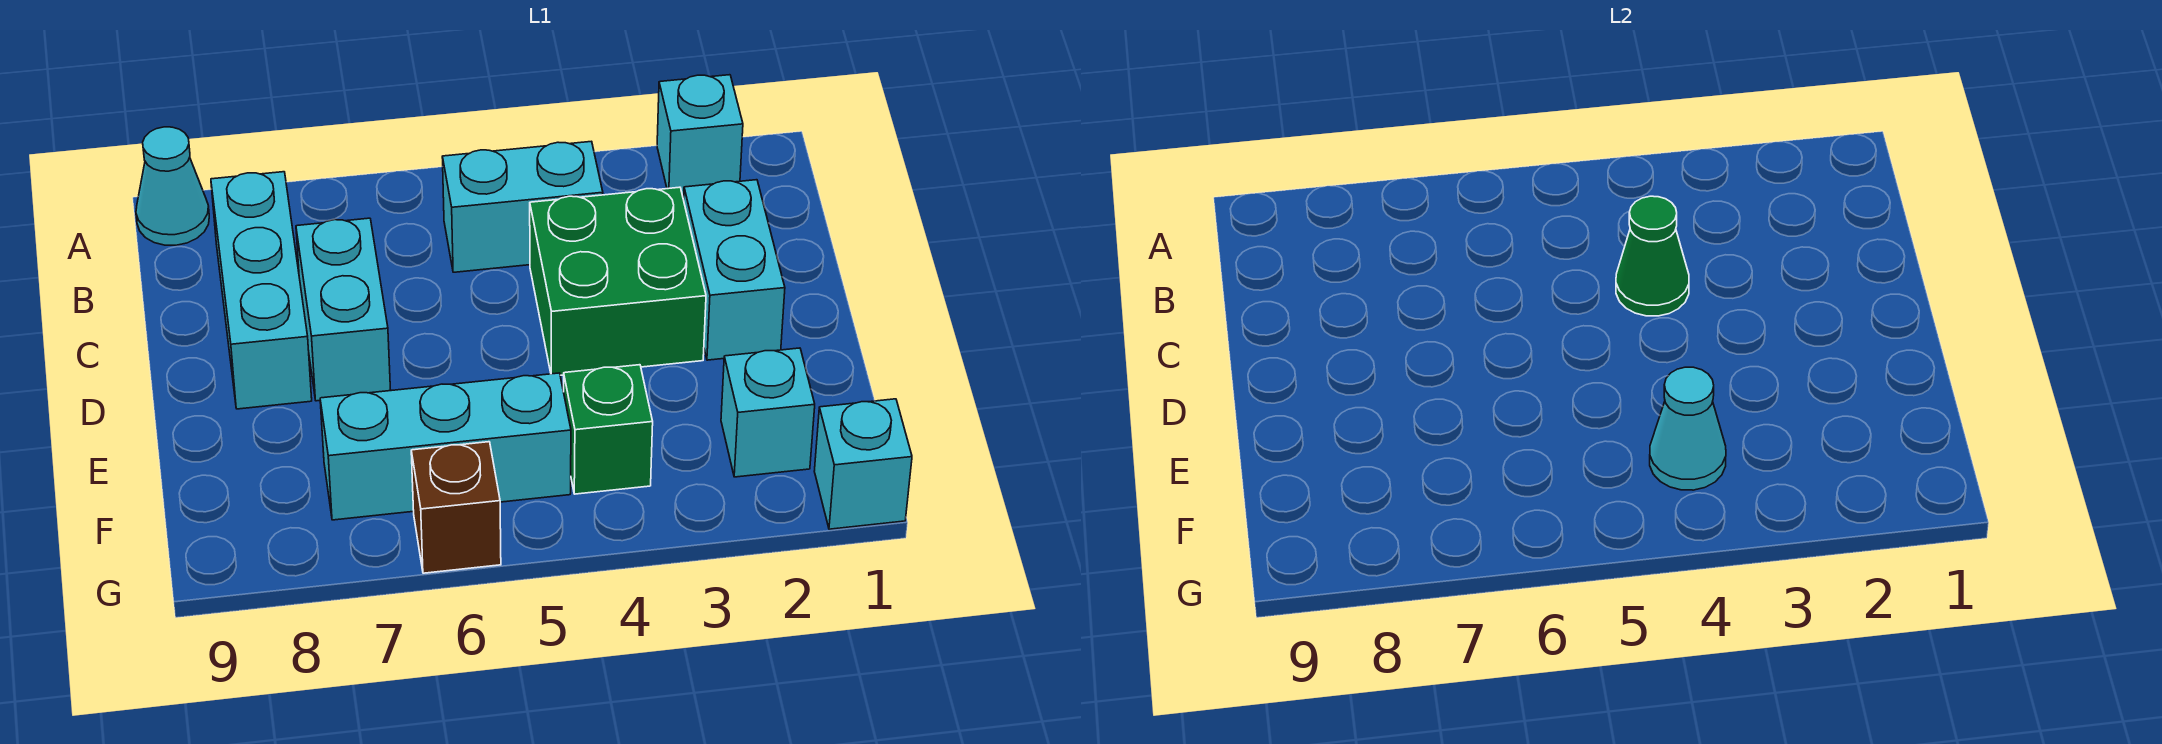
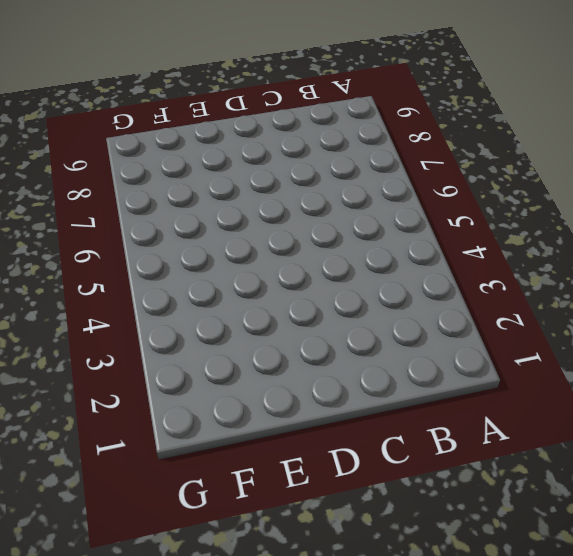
none -> cyan 1x1 brick [657,75,743,195]
none -> cyan 1x1 cone [136,127,209,245]
none -> cyan 1x2 brick [442,141,603,272]

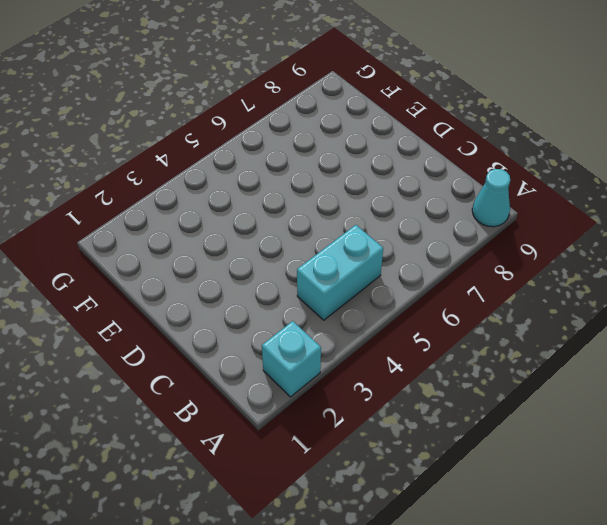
none -> cyan 1x3 brick [211,172,312,409]
none -> cyan 1x2 brick [684,180,785,360]
none -> green 2x2 brick [530,187,706,375]

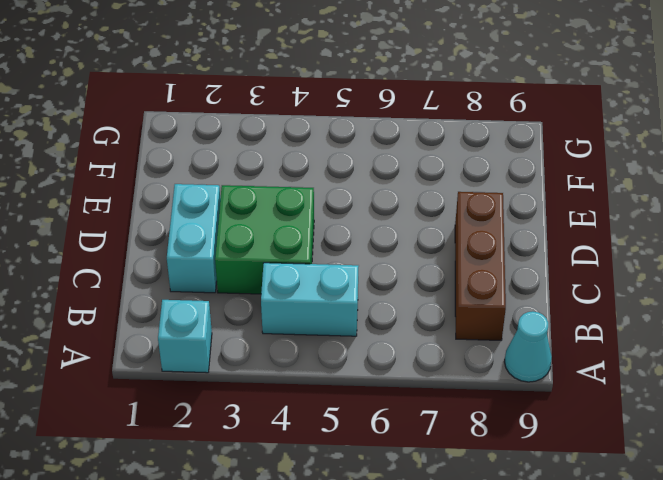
brown 1x3 brick [455,192,506,340] -> cyan 1x3 brick [211,172,312,409]
none -> cyan 1x2 brick [296,218,391,401]
none -> cyan 1x1 brick [721,348,815,477]
none -> green 1x1 brick [564,365,653,494]

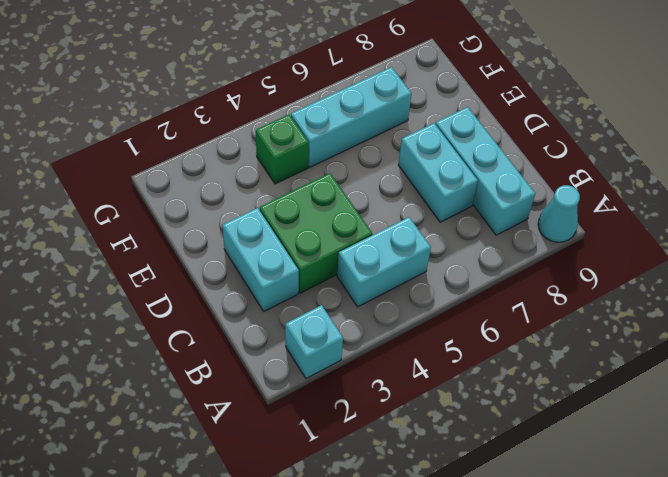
none -> cyan 1x1 brick [721,348,815,477]
none -> cyan 1x1 brick [814,399,912,529]
none -> brown 1x1 brick [411,442,501,573]

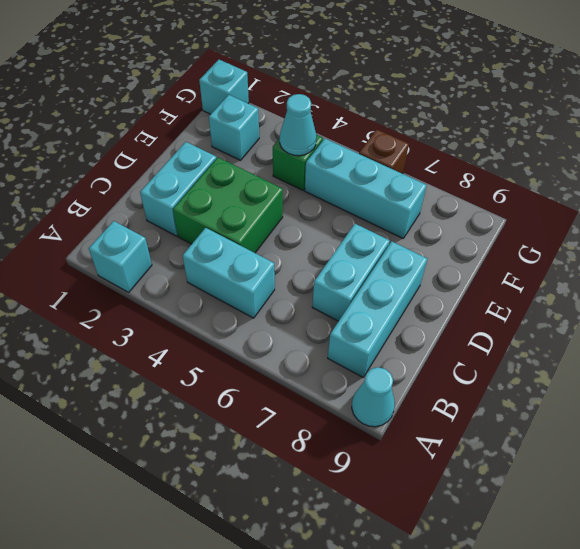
none -> green 1x1 cone [1616,196,1689,316]

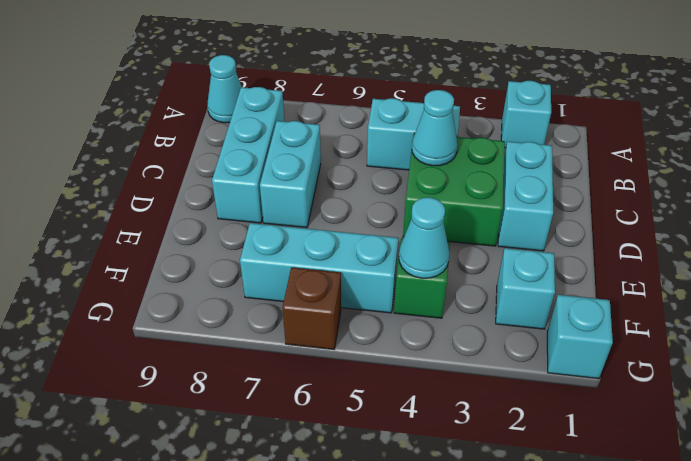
cyan 1x1 cone [412,90,458,166] -> green 1x1 cone [1616,196,1689,316]

